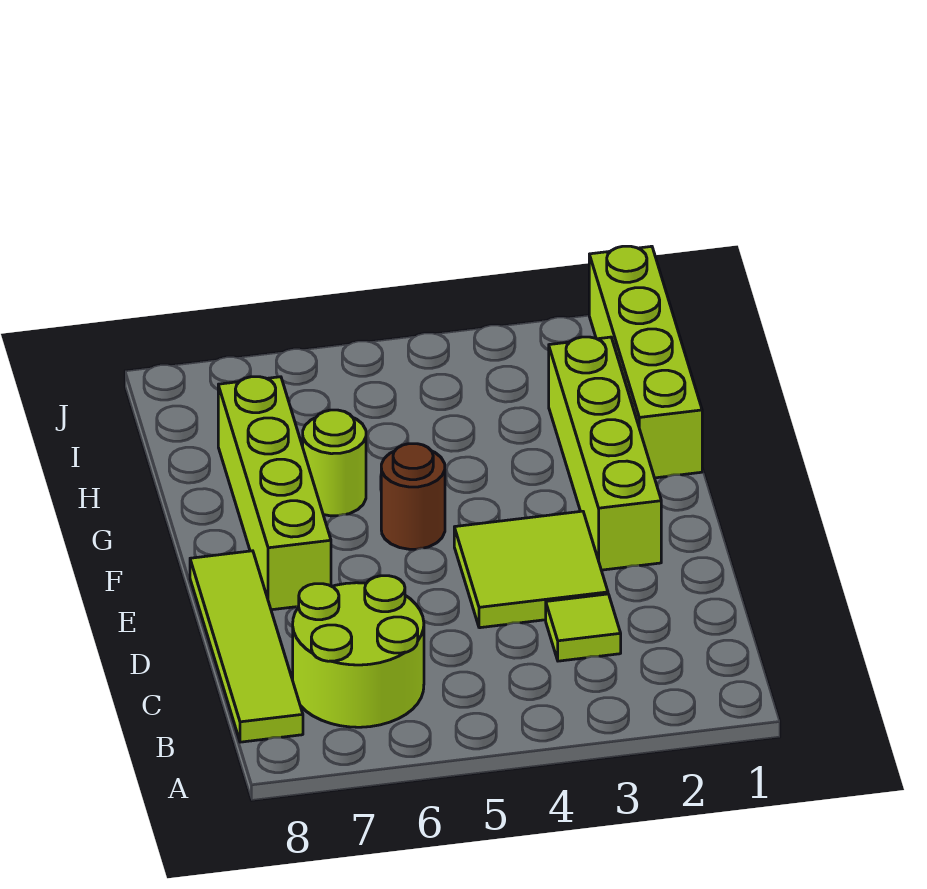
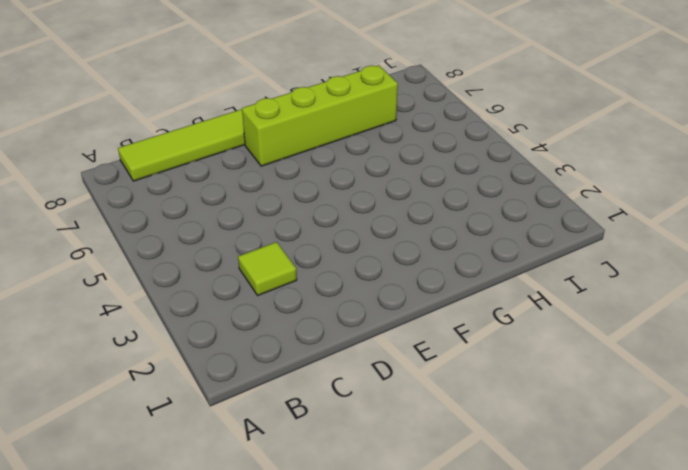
none -> lime 2x2 round brick [293,576,424,727]
none -> lime 2x2 tile [454,511,608,628]

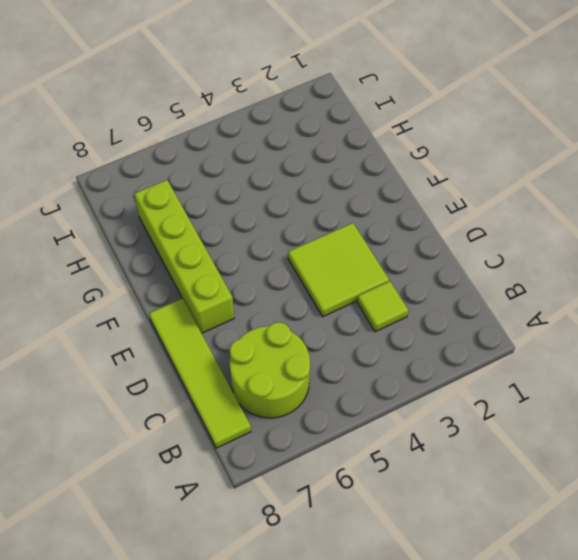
none -> lime 1x4 brick [549,337,661,570]
none -> brown 1x1 round brick [381,444,445,549]

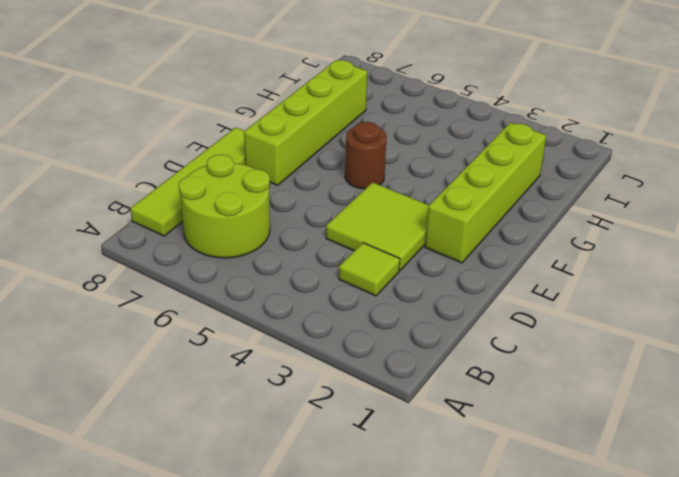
none -> lime 1x4 brick [589,246,702,478]
none -> lime 1x1 round brick [303,410,366,516]

